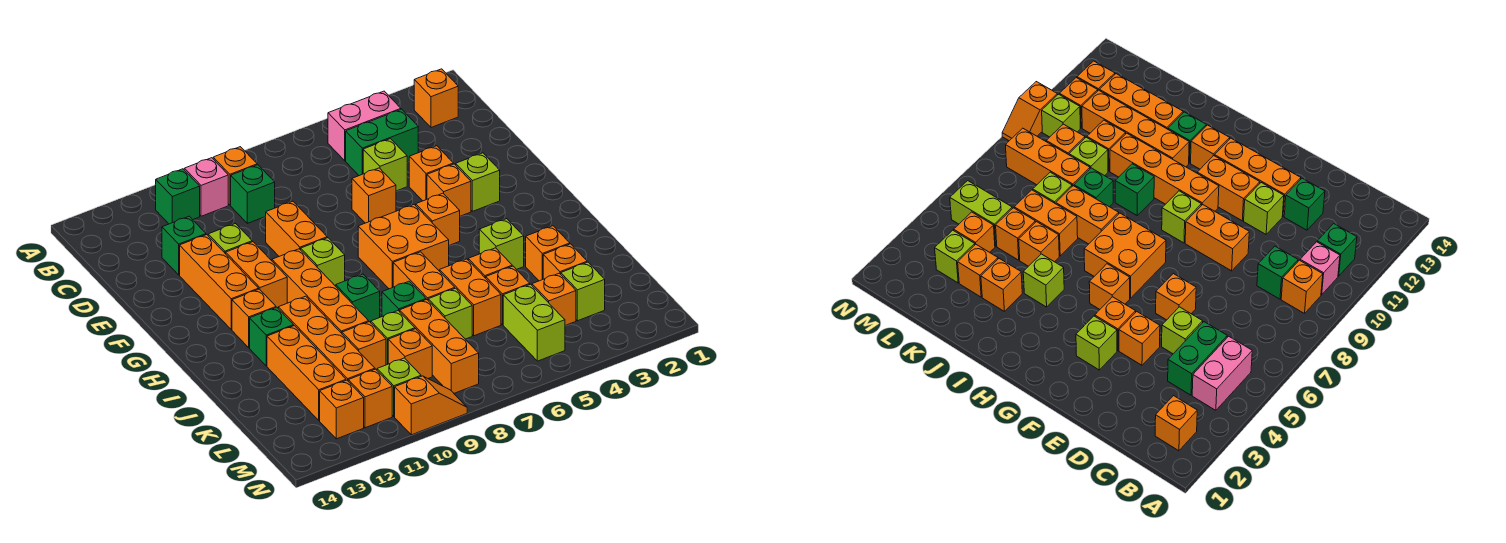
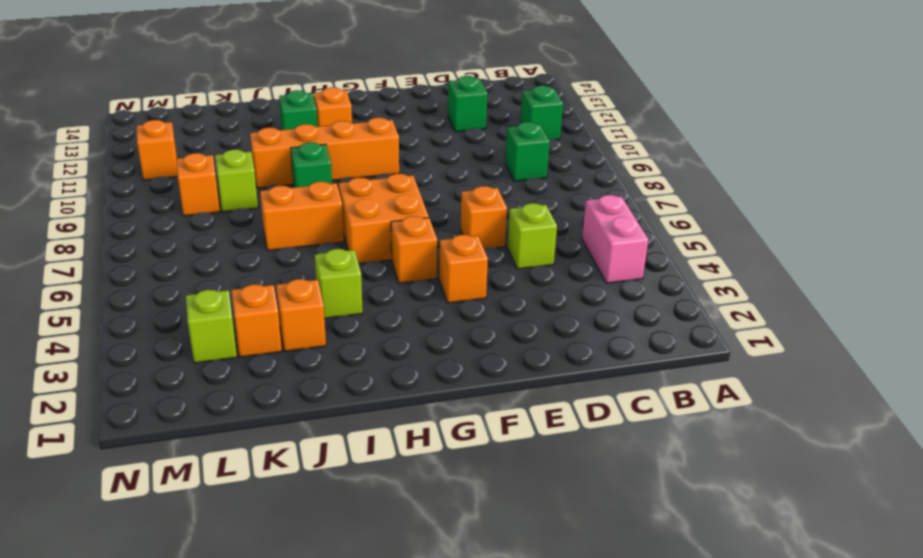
none -> orange 1x1 brick [414,69,458,128]
none -> orange 1x1 brick [213,147,257,205]
none -> pink 1x1 brick [184,158,228,216]
none -> green 1x2 brick [346,109,418,176]

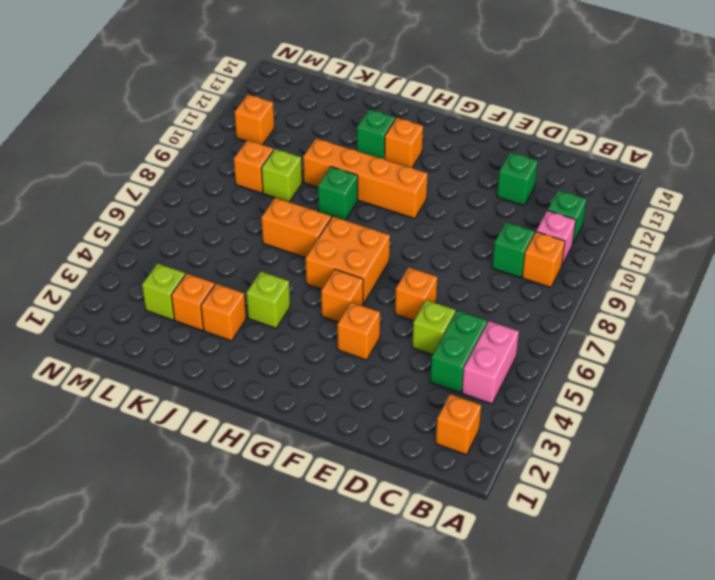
none -> orange 1x1 brick [409,146,453,201]
none -> orange 1x2 brick [266,201,327,256]
none -> lime 1x1 brick [208,224,252,254]
none -> orange 1x3 brick [180,235,259,329]

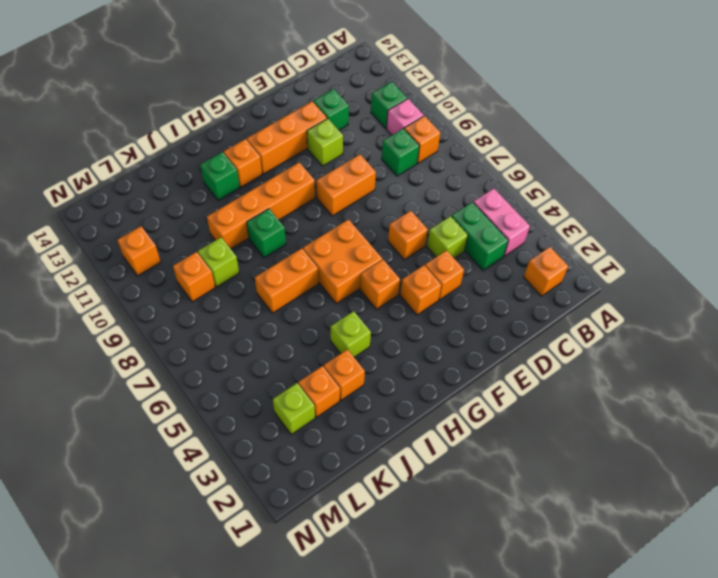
none -> lime 1x1 brick [456,153,500,211]
none -> orange 1x2 brick [226,242,287,308]
none -> lime 1x1 brick [301,238,345,286]
none -> orange 1x4 brick [278,296,375,381]

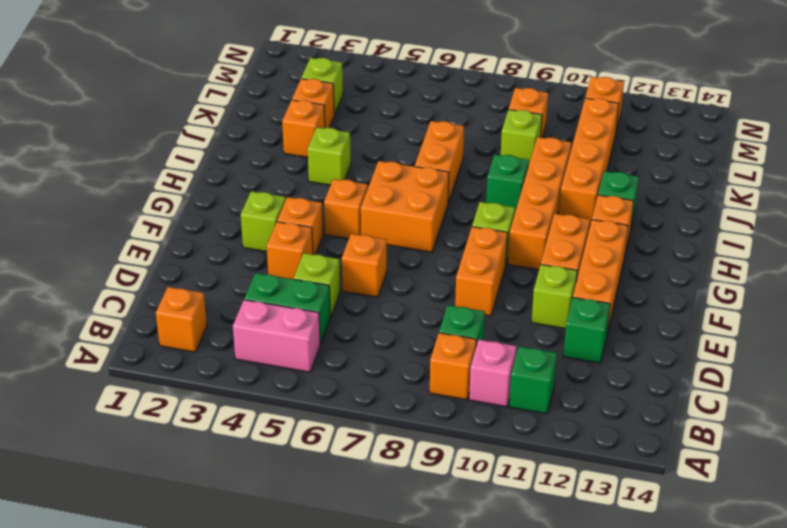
none -> orange 1x1 brick [468,248,512,278]
none -> orange 1x2 brick [440,259,501,336]
none -> green 1x1 brick [382,281,426,317]
none -> orange 1x3 brick [267,326,346,421]

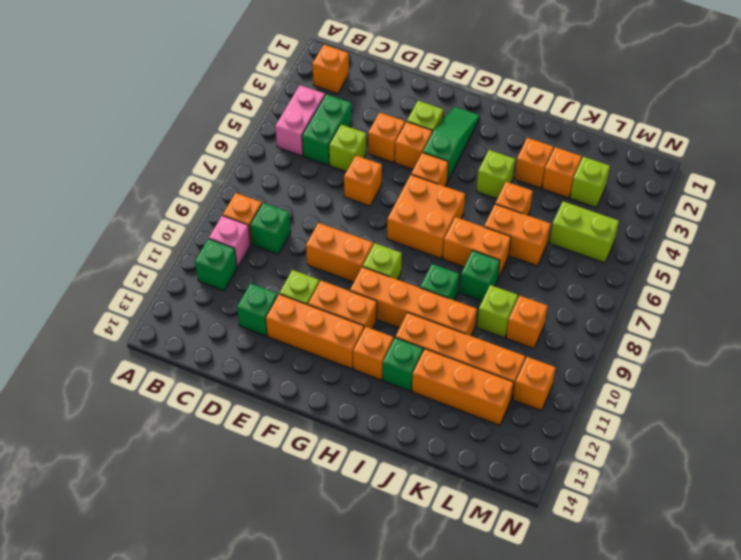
green 1x3 slope [423,107,480,181] -> none
none -> orange 1x1 brick [486,266,530,325]
none -> lime 1x1 brick [428,288,472,339]
none -> orange 1x3 brick [400,300,479,393]
none -> orange 1x1 brick [342,322,386,370]

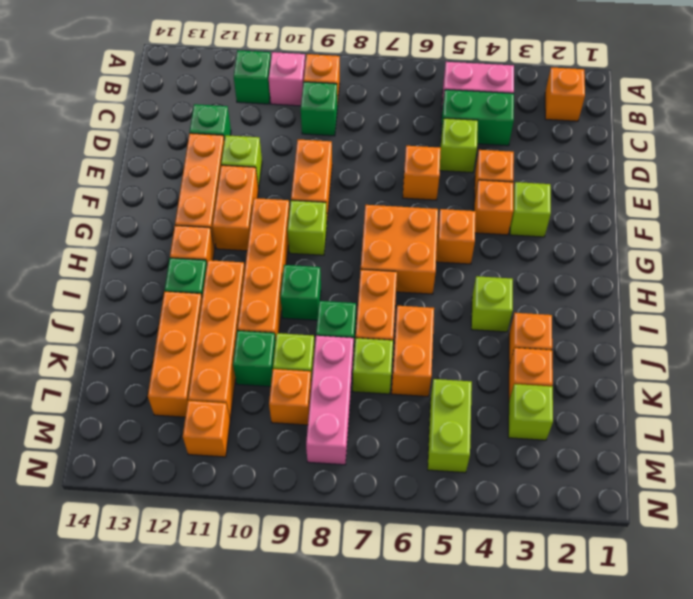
pink 1x3 brick [306,336,354,465] -> orange 1x3 brick [400,300,479,393]
green 1x1 brick [233,331,276,387] -> orange 1x1 brick [342,322,386,370]
none -> orange 1x1 brick [468,248,512,278]
none -> orange 1x1 brick [486,266,530,325]
none -> orange 1x1 brick [532,273,576,326]
none -> lime 1x1 brick [377,358,421,417]

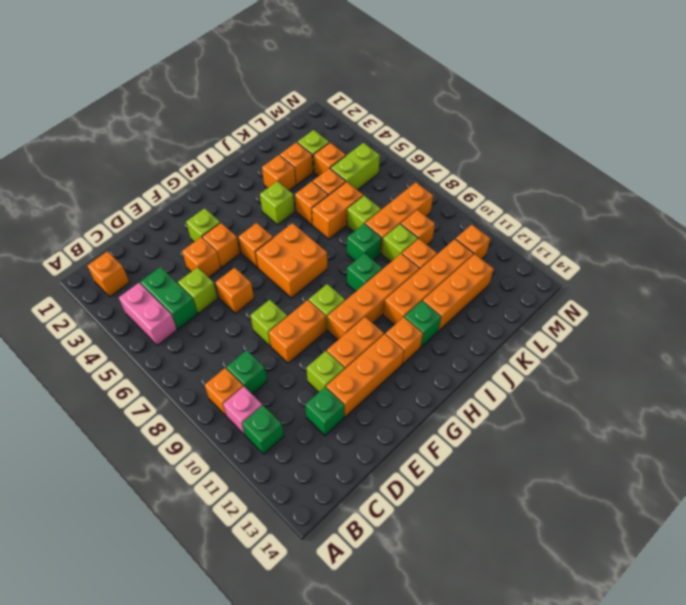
lime 1x1 brick [251,300,287,346] -> lime 1x1 brick moved to [377,358,421,417]
none -> orange 1x2 brick [393,252,455,300]
none -> orange 1x1 brick [320,380,364,439]
none -> orange 1x2 slope [395,376,467,435]

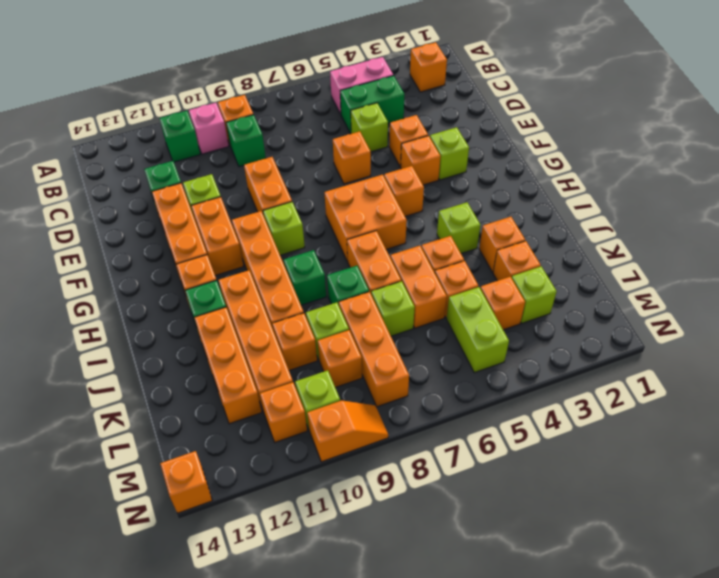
orange 1x1 brick [160,451,212,513] -> orange 1x1 brick moved to [320,380,364,439]

